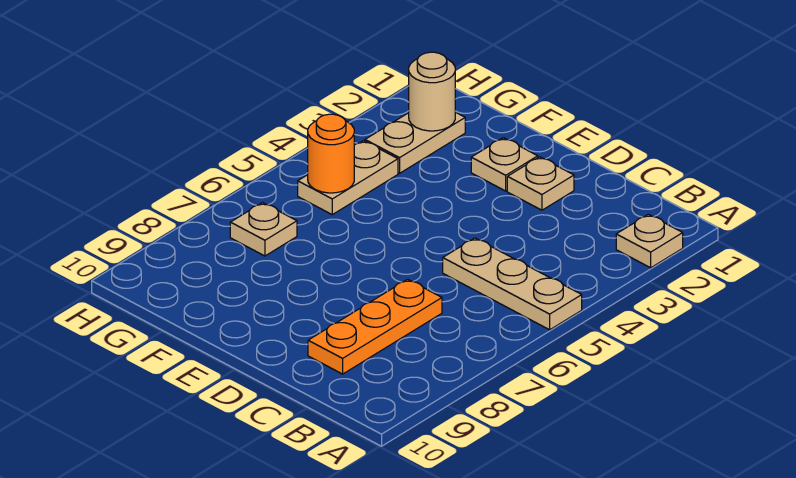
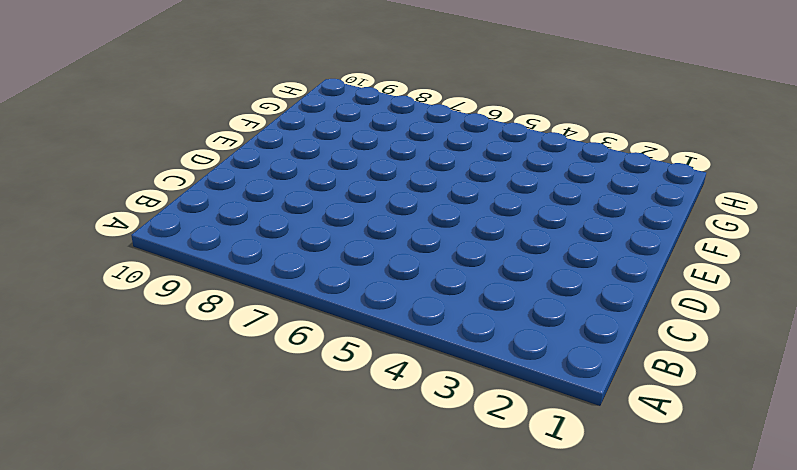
none -> tan 1x1 plate [616,214,683,268]
none -> tan 1x3 plate [443,238,582,330]

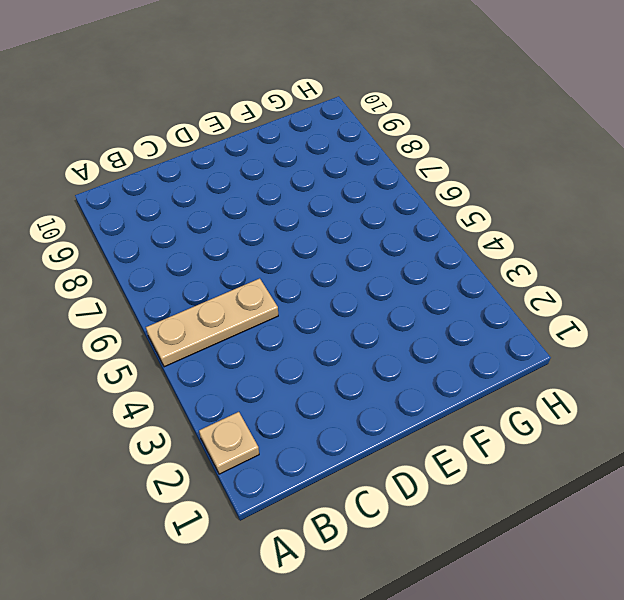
none -> orange 1x3 plate [308,279,442,374]
none -> tan 1x1 plate [507,157,574,210]

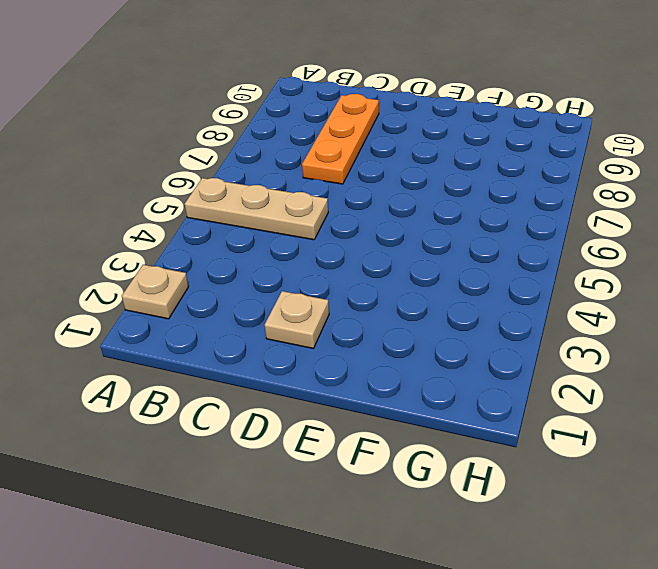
none -> tan 1x1 plate [471,138,538,191]
none -> tan 1x2 plate [365,112,465,173]

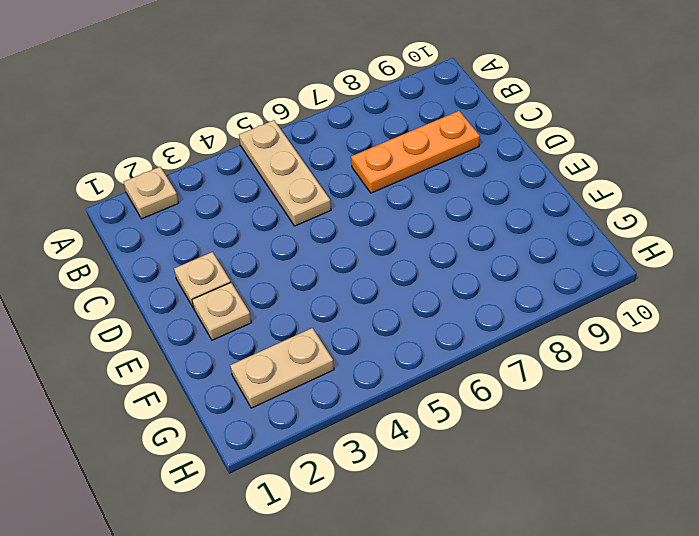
none -> tan 1x2 plate [298,141,398,215]
none -> tan 1x1 plate [230,203,297,256]

